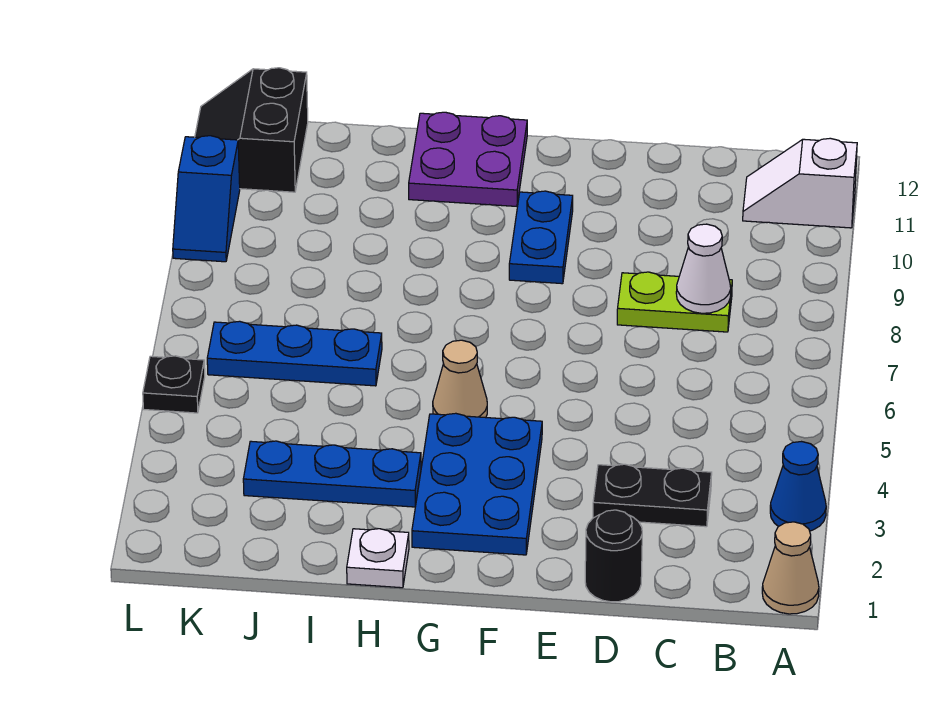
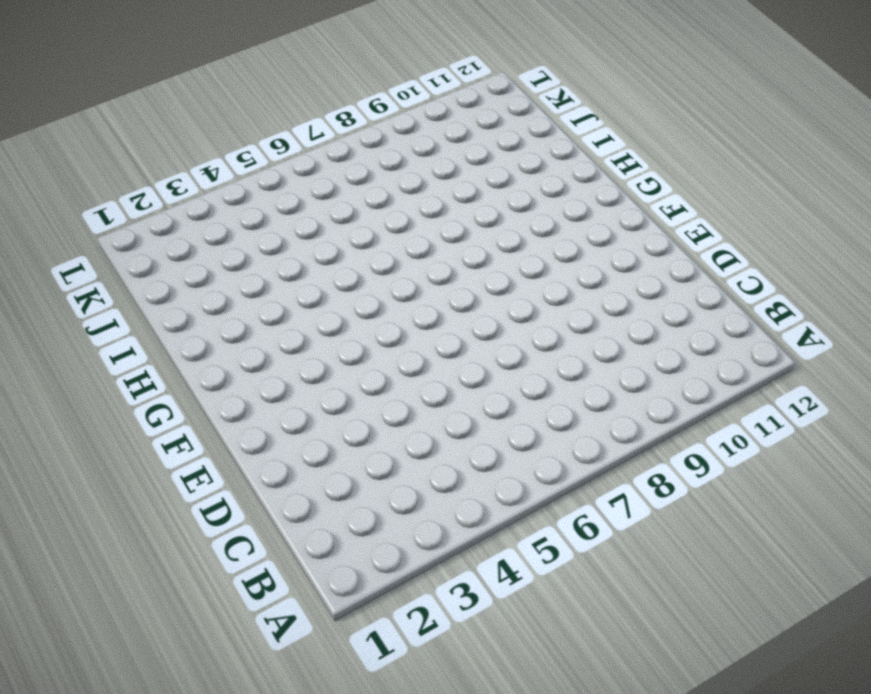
none -> tan 1x1 cone [762,522,819,614]
none -> blue 1x1 cone [770,442,826,531]
none -> white 1x2 slope [743,138,857,228]

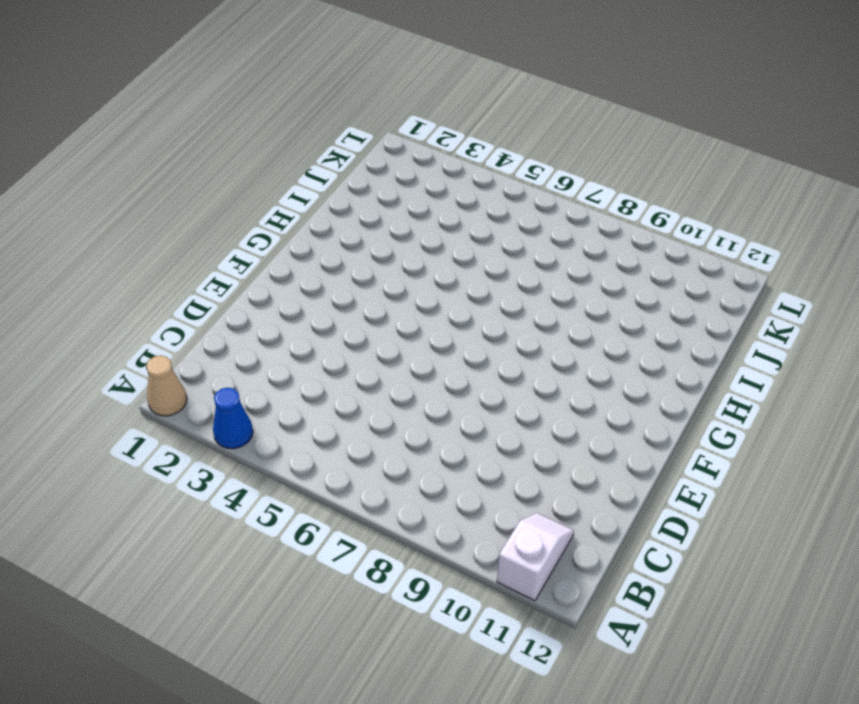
none -> black 1x2 plate [593,464,712,527]
none -> lime 1x2 plate [617,272,732,332]
none -> black 1x1 round brick [585,510,642,602]

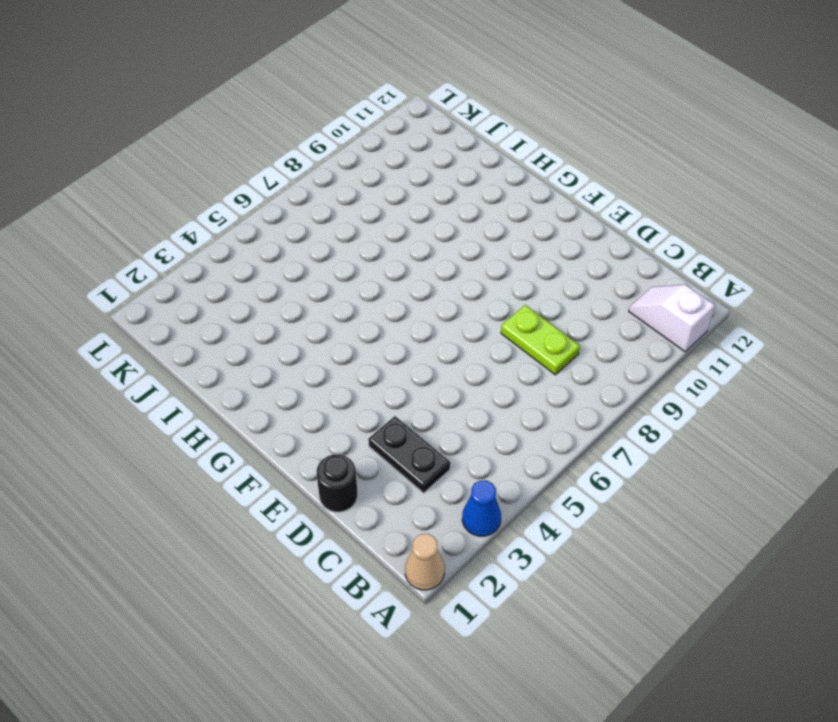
none -> blue 2x3 plate [412,413,542,555]
none -> blue 1x2 plate [509,191,573,284]
none -> tan 1x1 cone [433,340,487,418]

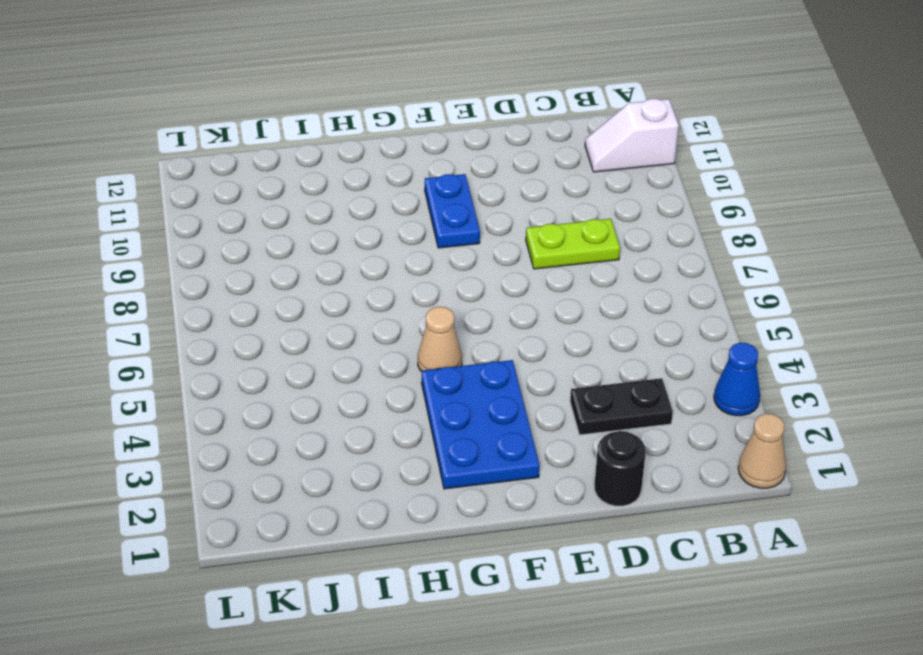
none -> purple 2x2 plate [409,112,527,206]
none -> white 1x1 plate [347,529,409,588]
none -> blue 1x3 plate [243,441,421,507]

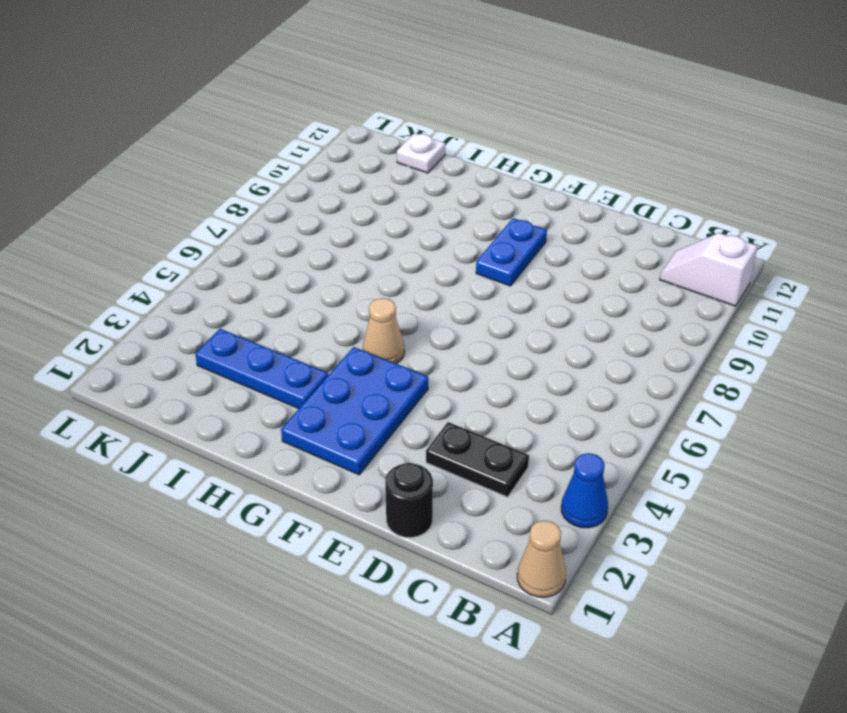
white 1x1 plate [397,133,445,173] -> white 1x1 plate moved to [347,529,409,588]
none -> lime 1x2 plate [617,272,732,332]
none -> purple 2x2 plate [409,112,527,206]
none -> blue 1x3 plate [207,321,382,386]

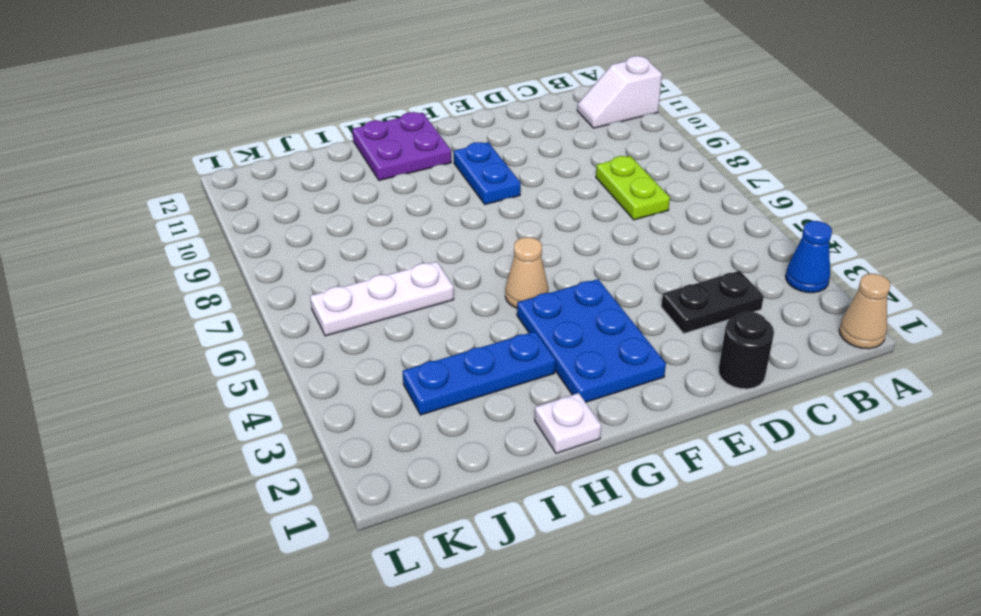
lime 1x2 plate [596,156,670,220] -> lime 1x2 plate turned to [617,272,732,332]
white 1x3 plate [310,262,454,336] -> blue 1x3 plate [207,321,382,386]
none -> black 2x2 slope [195,68,308,192]
none -> black 1x1 plate [143,356,205,413]
none -> blue 1x2 slope [173,136,240,262]

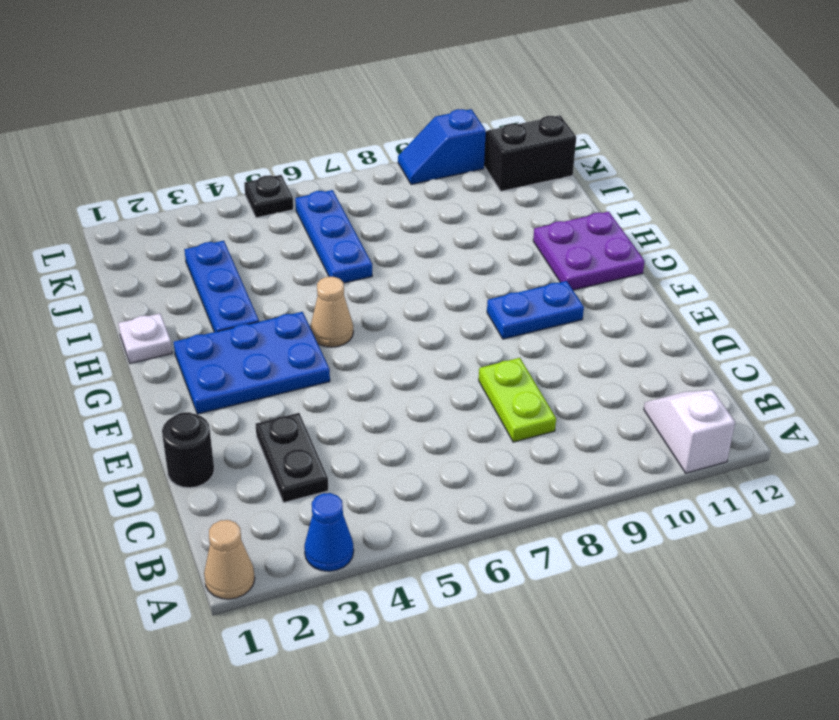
none -> white 1x1 cone [676,224,731,313]

